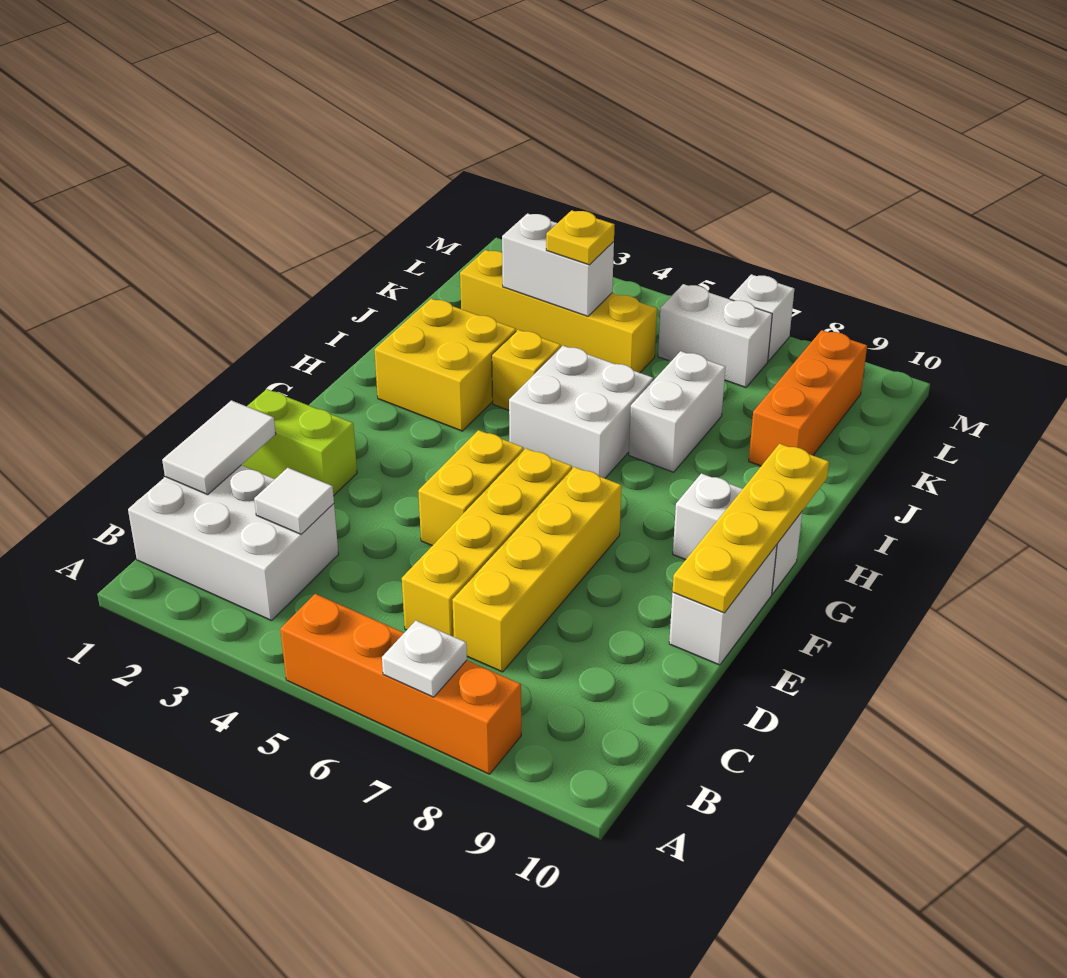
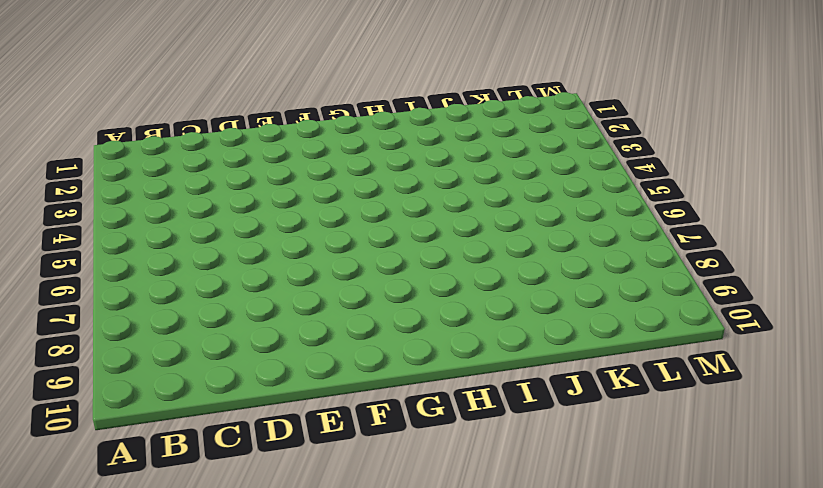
none -> orange 1x4 brick [280,594,521,774]
none -> white 2x3 brick [128,465,338,621]
none -> yellow 1x4 brick [402,448,572,637]

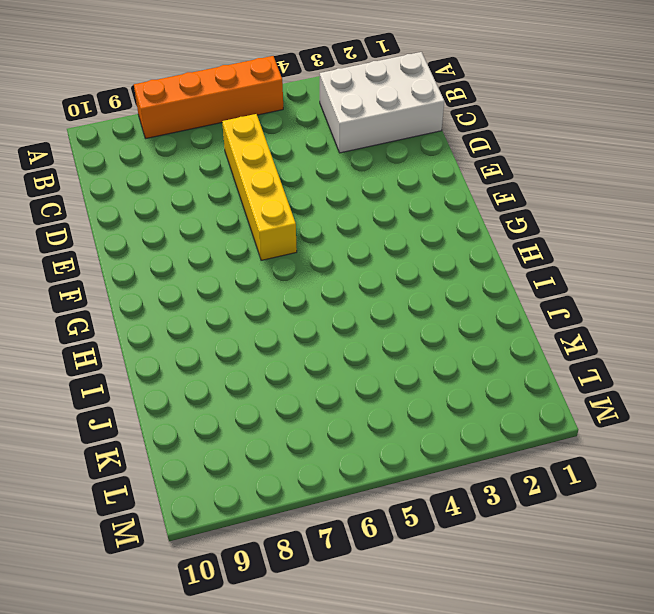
none -> yellow 1x4 brick [452,467,621,672]
none -> lime 1x2 brick [242,389,357,496]
none -> yellow 1x2 brick [418,430,524,546]

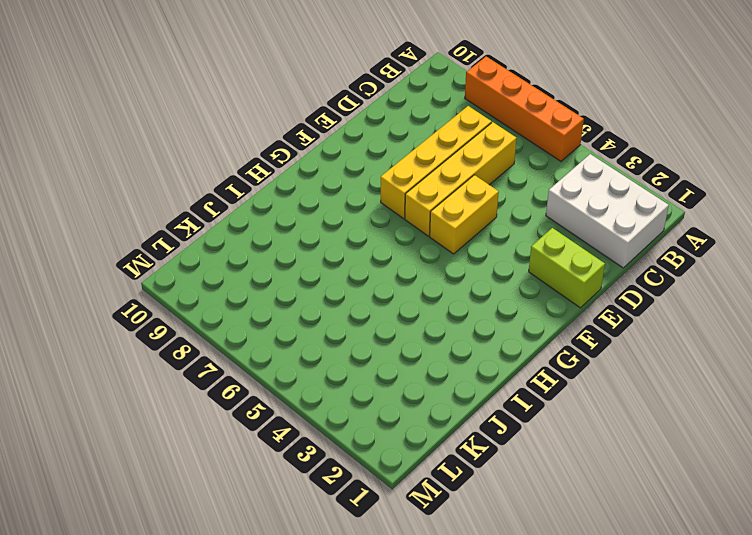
none -> white 1x2 brick [669,545,777,665]
none -> white 1x2 brick [673,473,802,594]
none -> yellow 2x2 brick [375,299,516,431]

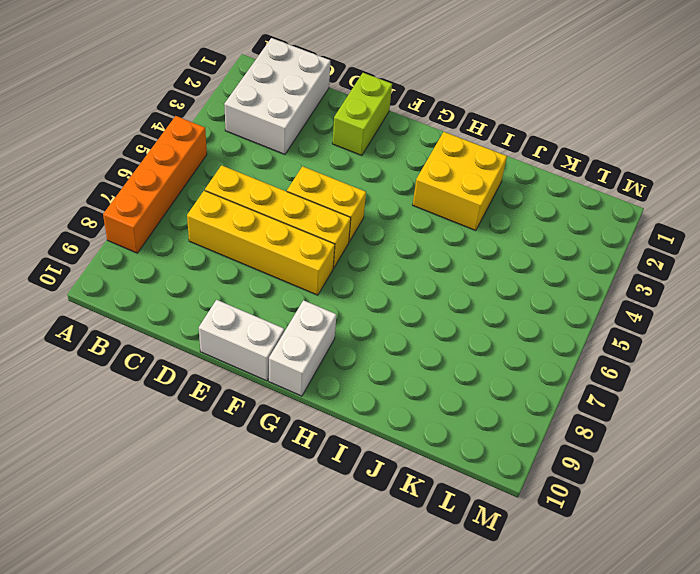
none -> white 2x2 brick [509,346,653,478]
none -> yellow 1x1 brick [492,330,561,410]
none -> white 1x2 brick [629,351,725,472]

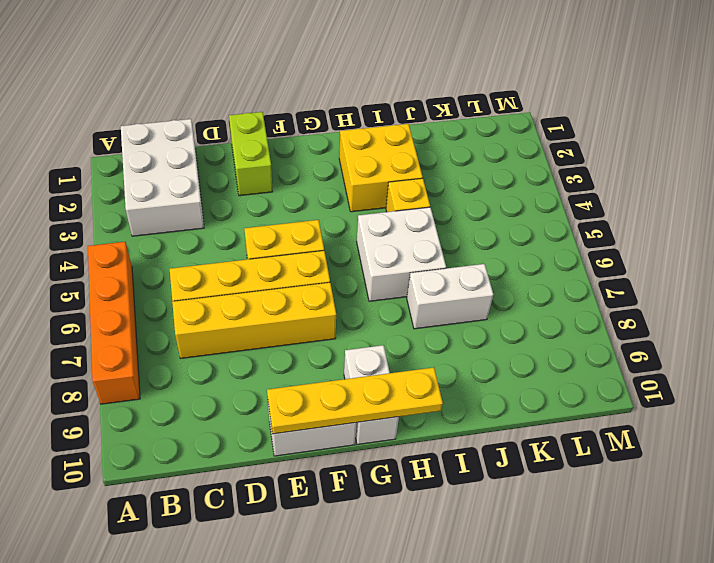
none -> orange 1x3 brick [749,330,867,466]
none -> yellow 1x4 brick [460,250,657,373]
none -> white 1x2 brick [658,284,772,388]

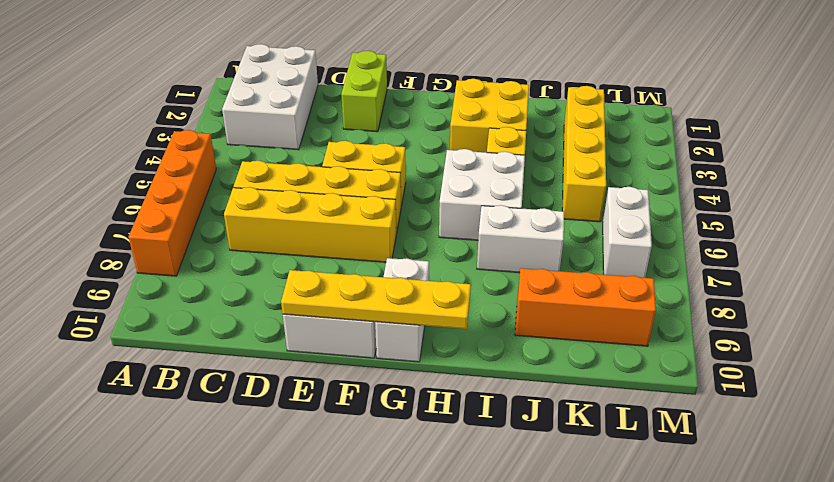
none -> white 1x1 brick [729,274,794,361]
none -> white 1x1 plate [382,621,467,697]
none -> white 1x2 tile [162,401,276,495]

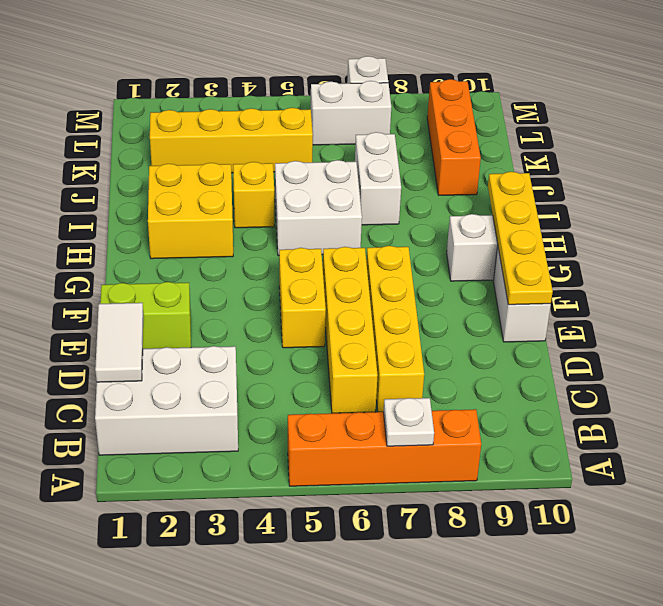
none -> white 1x1 tile [254,468,334,534]
none -> white 1x2 brick [502,213,614,316]
none -> yellow 1x1 plate [546,210,615,265]

